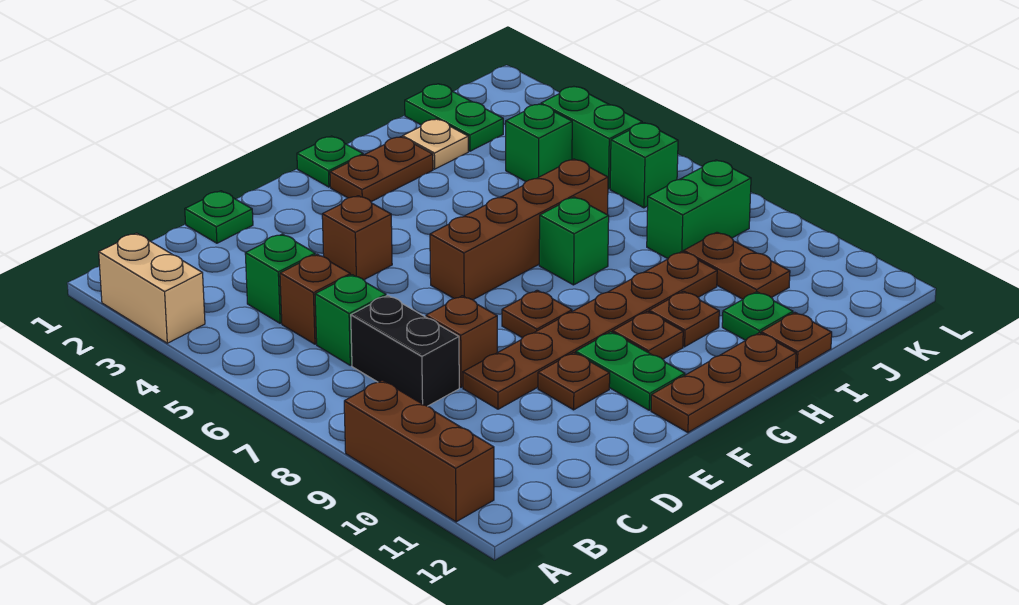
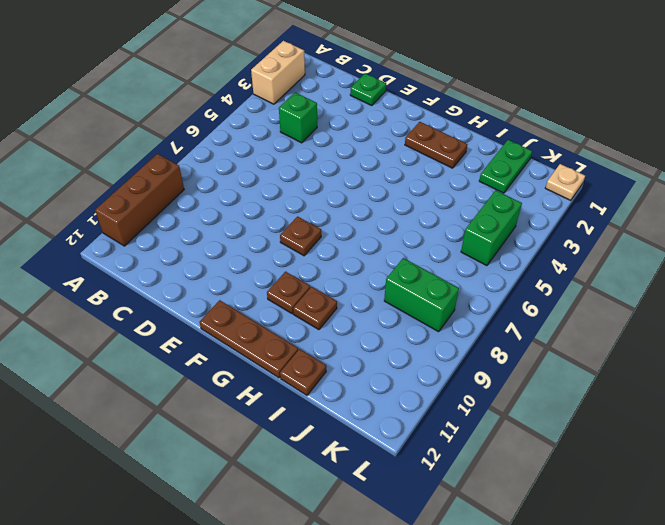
tan 1x1 plate [545,164,585,200] -> tan 1x1 plate moved to [402,119,468,169]
none -> brown 1x1 brick [280,254,350,344]
none -> green 1x1 brick [315,275,386,365]
none -> black 1x2 brick [351,295,459,406]

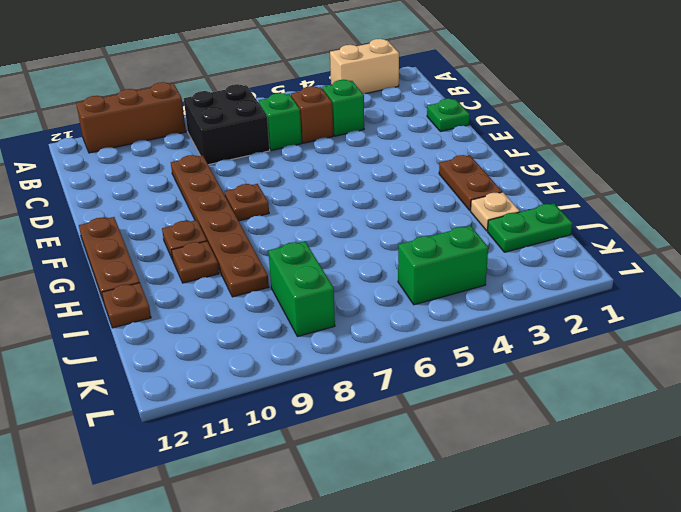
black 2x2 brick [184,84,270,165] -> black 1x2 brick [351,295,459,406]
none -> brown 1x1 brick [426,296,497,387]
none -> brown 1x1 brick [322,196,392,280]
none -> brown 1x1 plate [538,353,610,410]

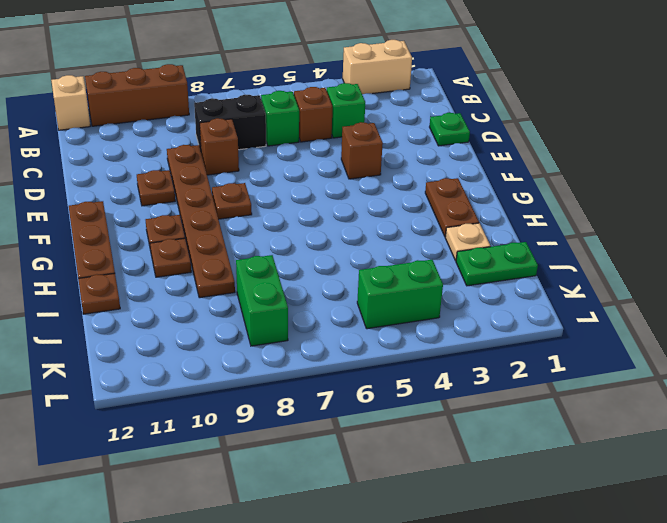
tan 1x1 brick [51,75,90,130] -> none
none -> brown 1x4 brick [430,159,608,300]
none -> green 1x2 plate [576,332,685,410]
none -> green 1x1 plate [297,136,363,187]

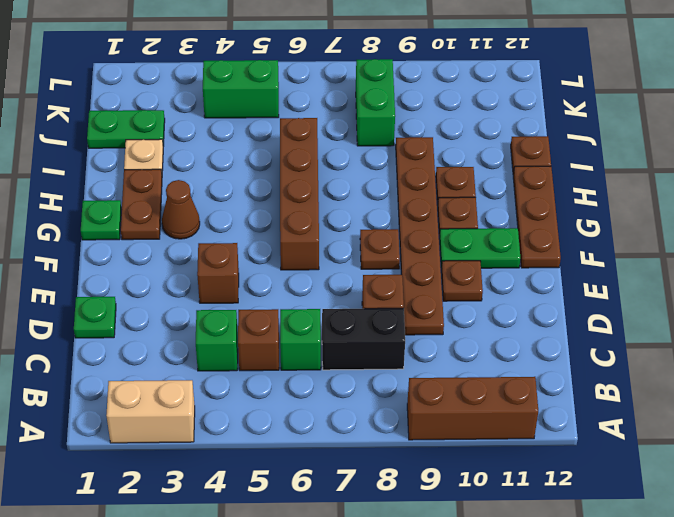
brown 1x1 cone [162,180,200,239] -> none
none -> green 1x1 brick [539,197,609,285]
none -> green 1x1 plate [722,292,793,340]
none -> green 1x1 brick [506,104,572,181]

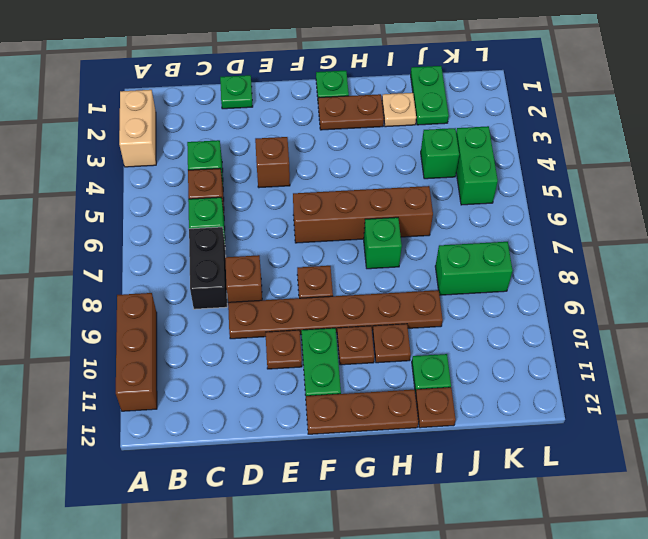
none -> brown 1x2 plate [684,232,790,299]
none -> green 1x1 brick [610,123,678,208]

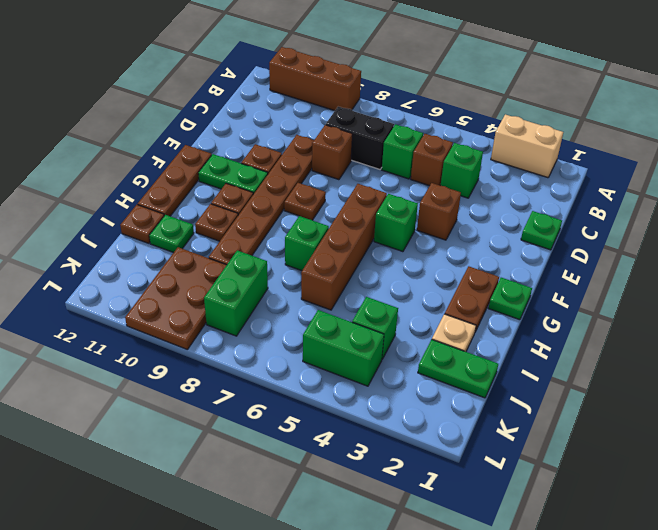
green 1x1 brick [374,194,418,252] -> green 1x1 brick moved to [610,123,678,208]
brown 2x3 plate [125,247,226,350] -> brown 1x2 plate [684,232,790,299]

